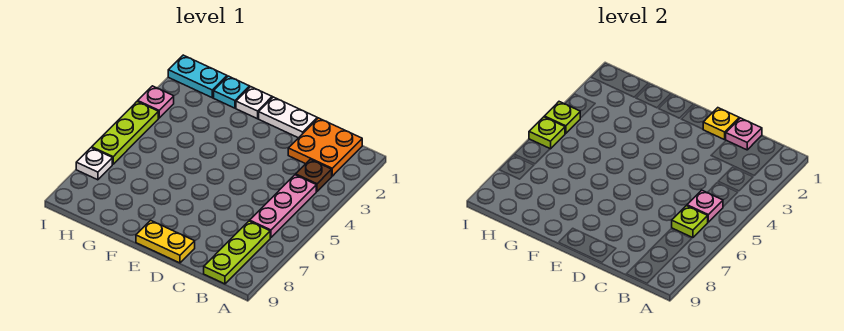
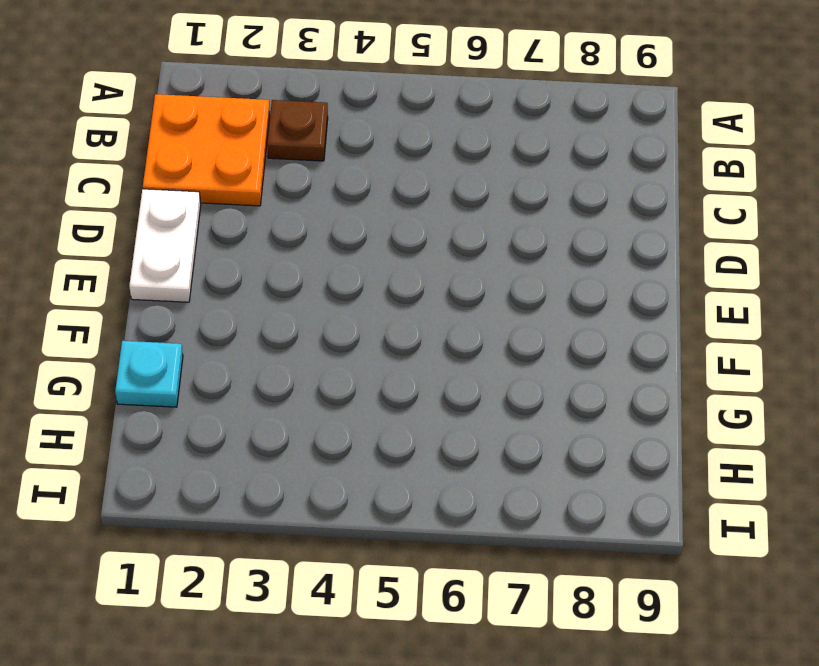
none -> pink 1x3 plate [250,175,316,238]
none -> lime 1x3 plate [204,221,270,284]
none -> yellow 1x2 plate [136,220,195,263]

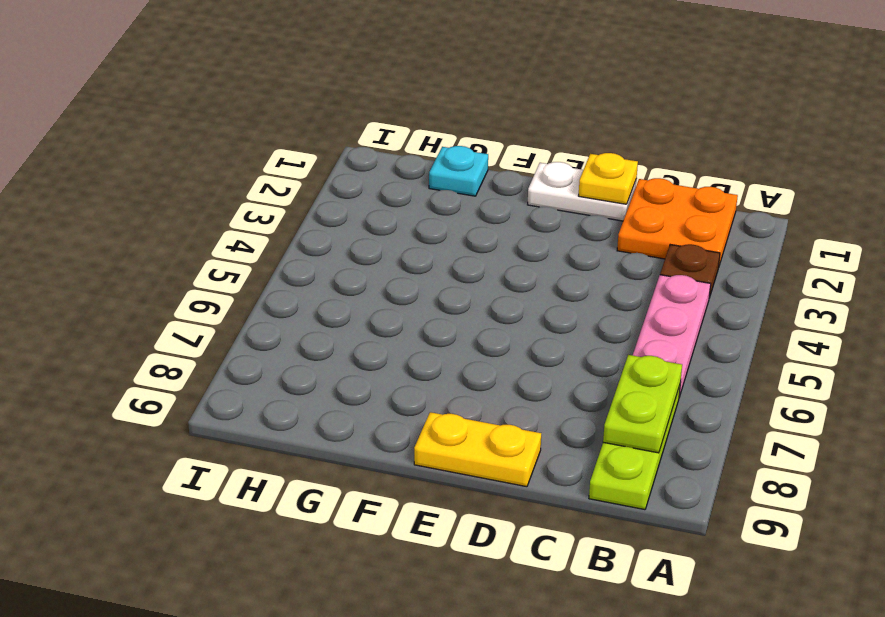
lime 1x2 plate [603,355,682,453] -> none
none -> white 1x1 plate [236,87,272,119]
none -> cyan 1x2 plate [168,55,227,98]
none -> pink 1x1 plate [138,86,174,118]

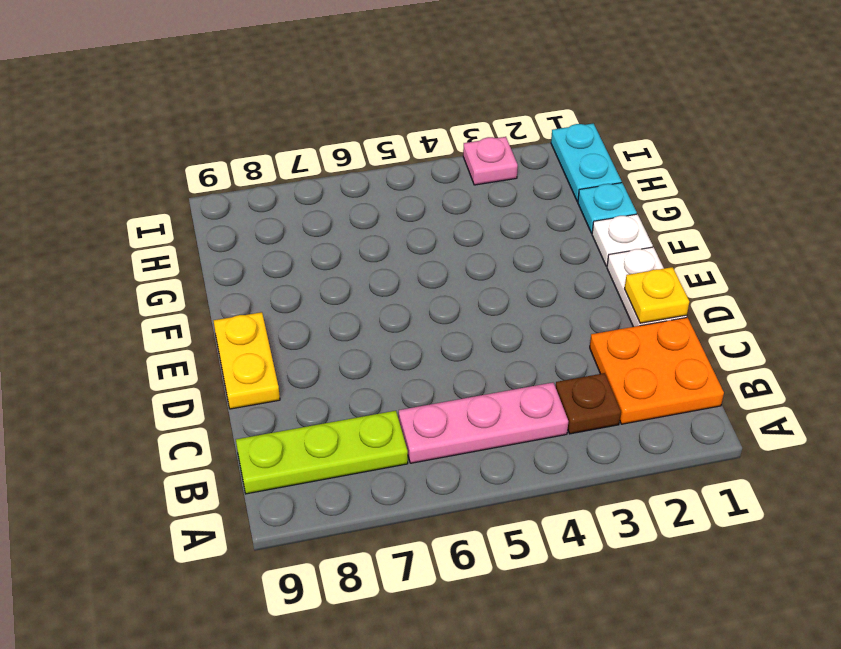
none -> lime 1x3 plate [92,101,158,164]
none -> white 1x1 plate [76,148,112,180]
none -> pink 1x1 plate [687,190,723,222]

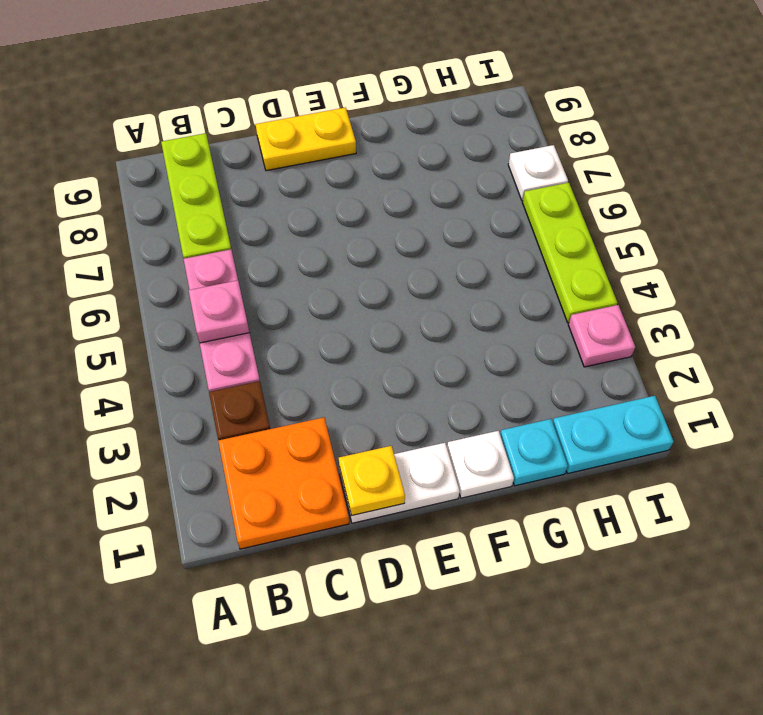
none -> lime 1x1 plate [672,206,708,238]
none -> pink 1x1 plate [726,118,762,150]
none -> lime 1x1 plate [544,102,580,134]

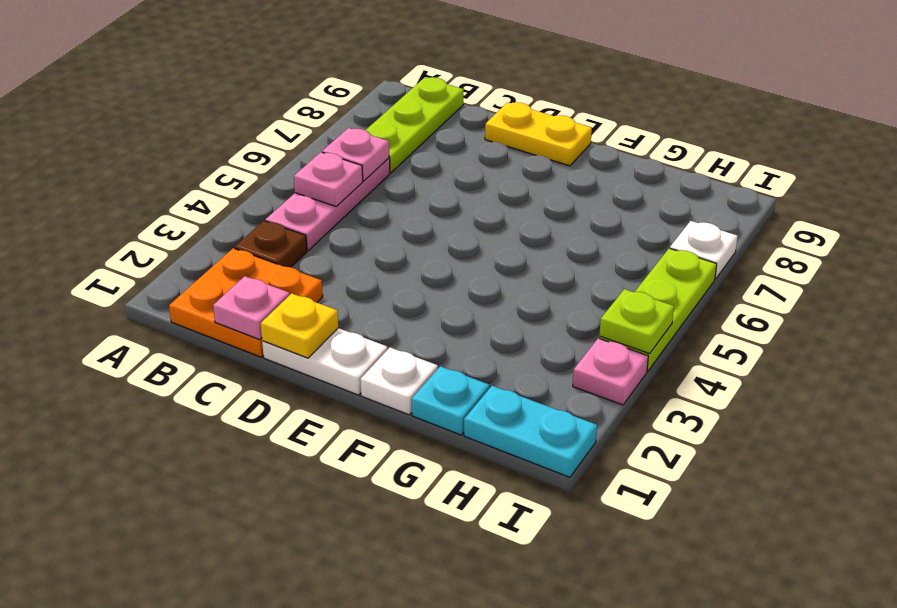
pink 1x1 plate [322,128,389,181] -> lime 1x1 plate [672,206,708,238]
none -> lime 1x1 plate [529,117,565,149]

